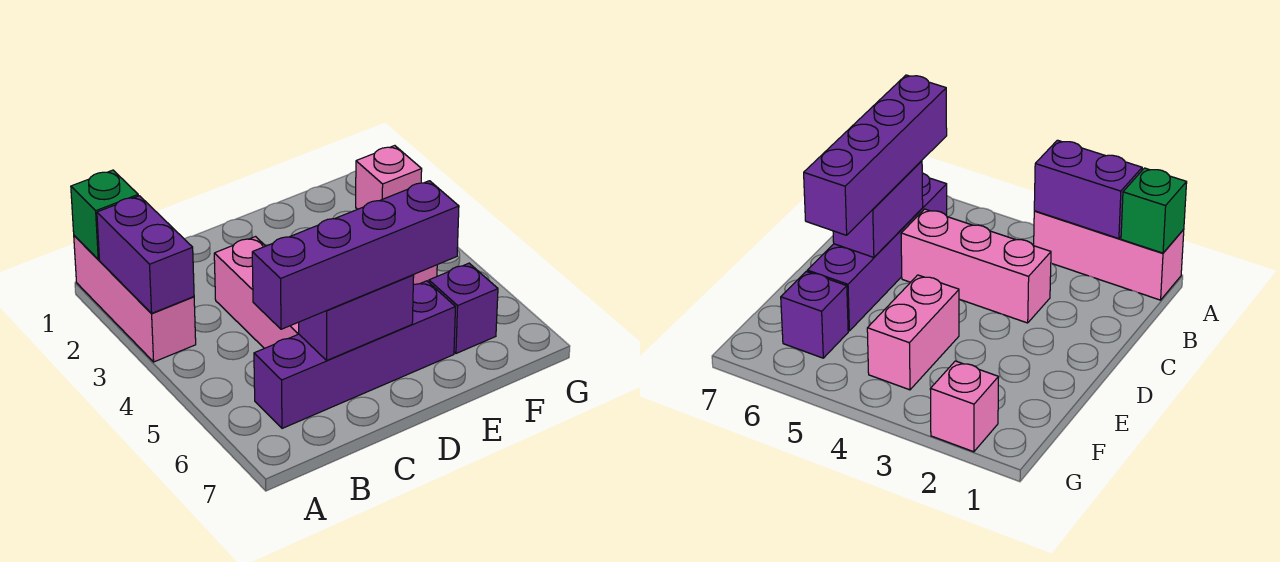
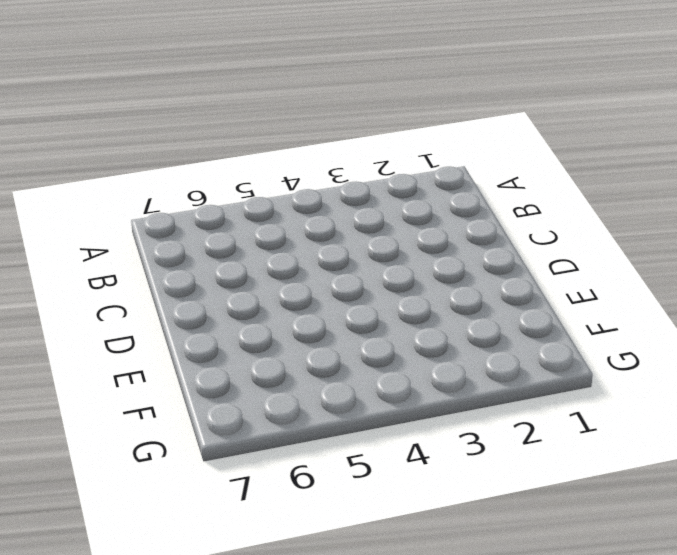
none -> pink 1x3 brick [74,236,196,362]
none -> purple 1x4 brick [254,281,455,428]

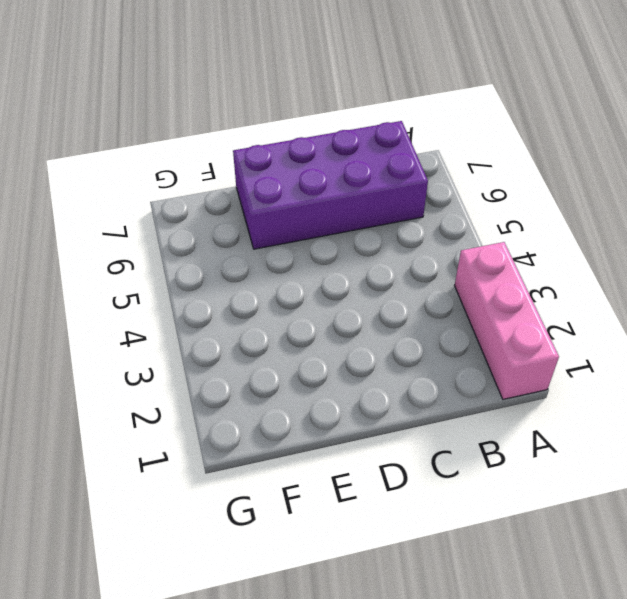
purple 2x4 brick [233,121,428,249] -> purple 1x4 brick [254,281,455,428]
none -> pink 1x3 brick [214,237,299,348]
none -> pink 1x2 brick [867,275,959,390]

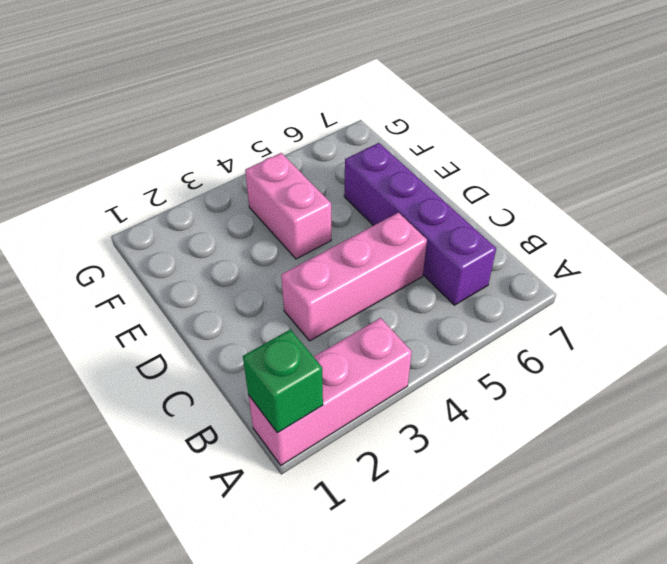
none -> purple 1x1 brick [429,263,498,353]
none -> pink 1x1 brick [356,146,422,209]

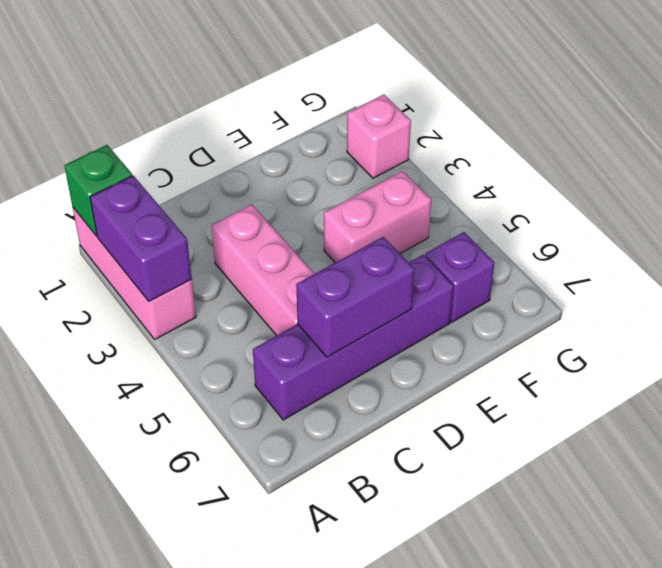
none -> purple 1x4 brick [252,181,459,329]

